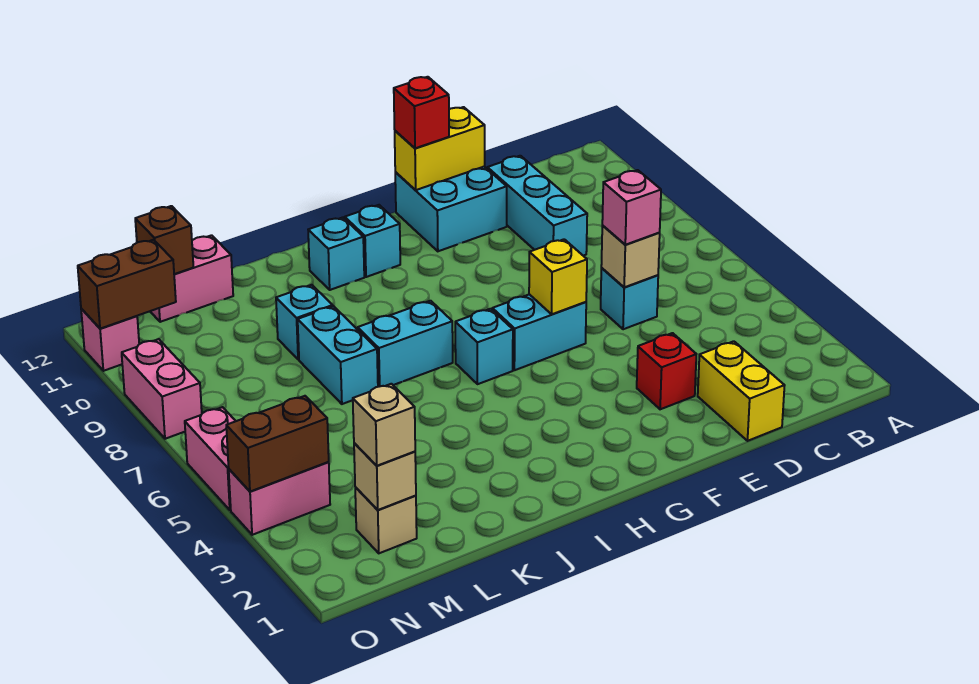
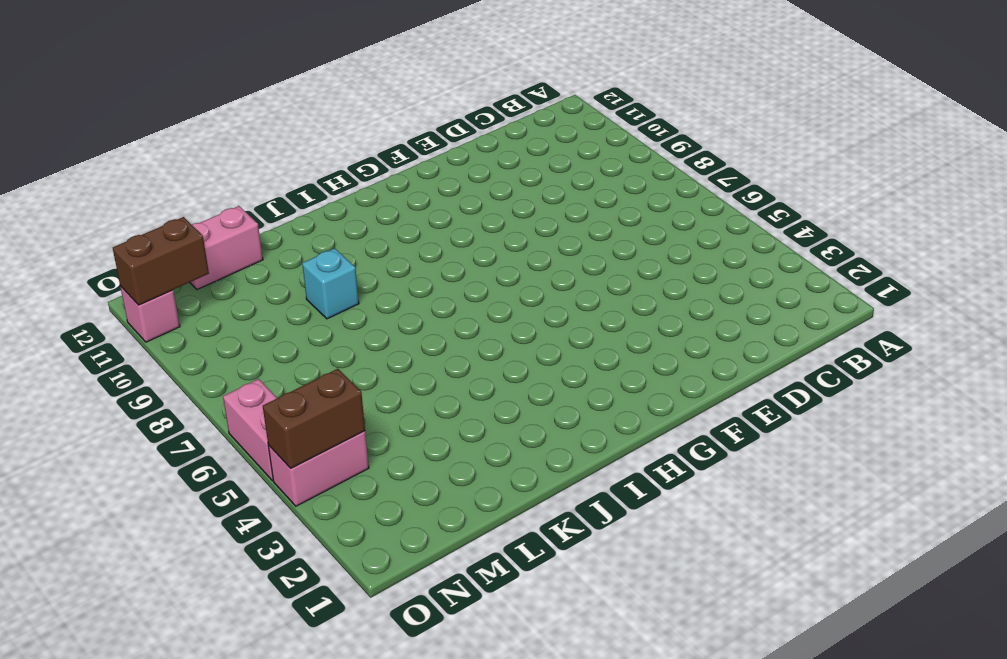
none -> yellow 1x2 brick [698,341,785,441]
none -> cyan 1x1 brick [601,268,658,329]
none -> cyan 1x3 brick [487,156,587,256]

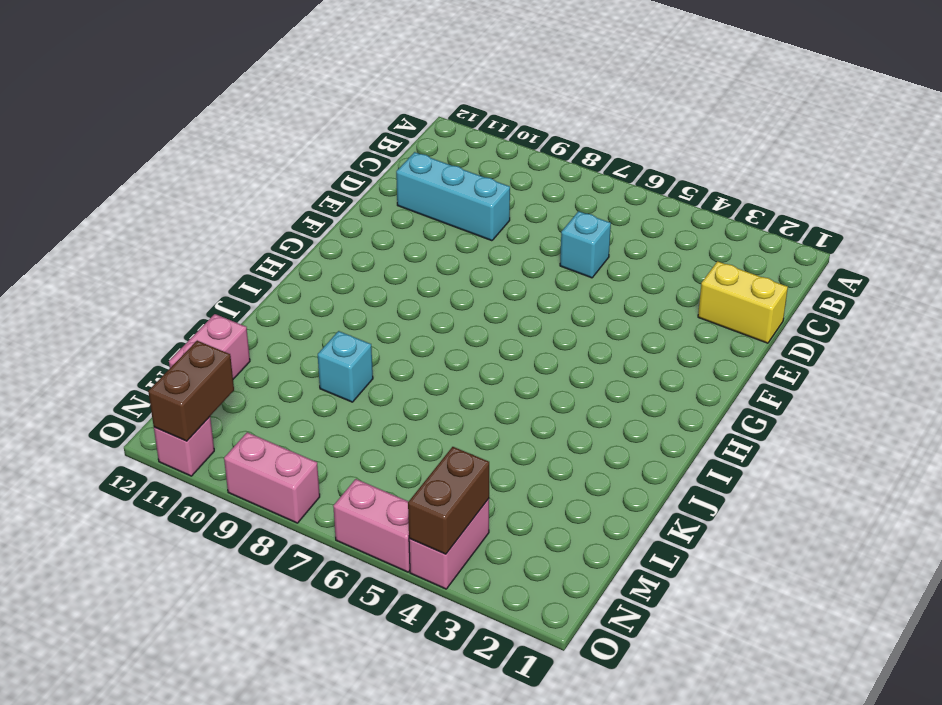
none -> red 1x1 brick [637,333,696,409]
none -> cyan 2x2 brick [395,167,507,251]
none -> cyan 1x2 brick [492,294,586,370]

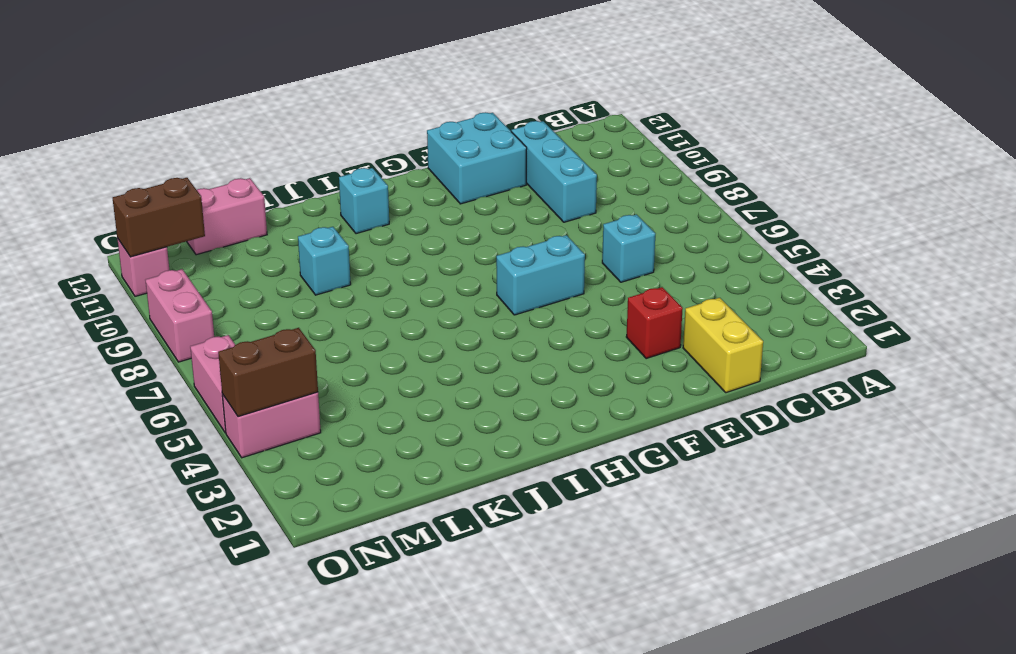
none -> cyan 1x1 brick [455,309,513,384]
none -> cyan 1x1 brick [345,205,400,277]
none -> cyan 1x2 brick [358,301,453,387]

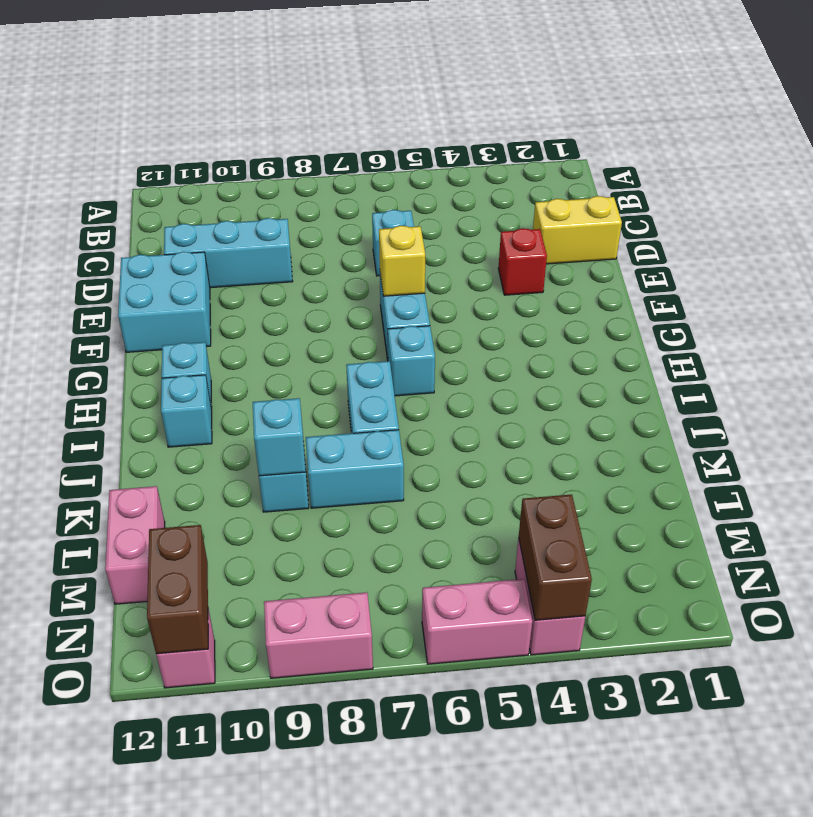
cyan 1x1 brick [253,398,306,476] -> none
none -> tan 1x1 brick [355,487,417,553]
none -> tan 1x1 brick [601,226,660,287]
none -> yellow 1x2 brick [395,107,485,190]

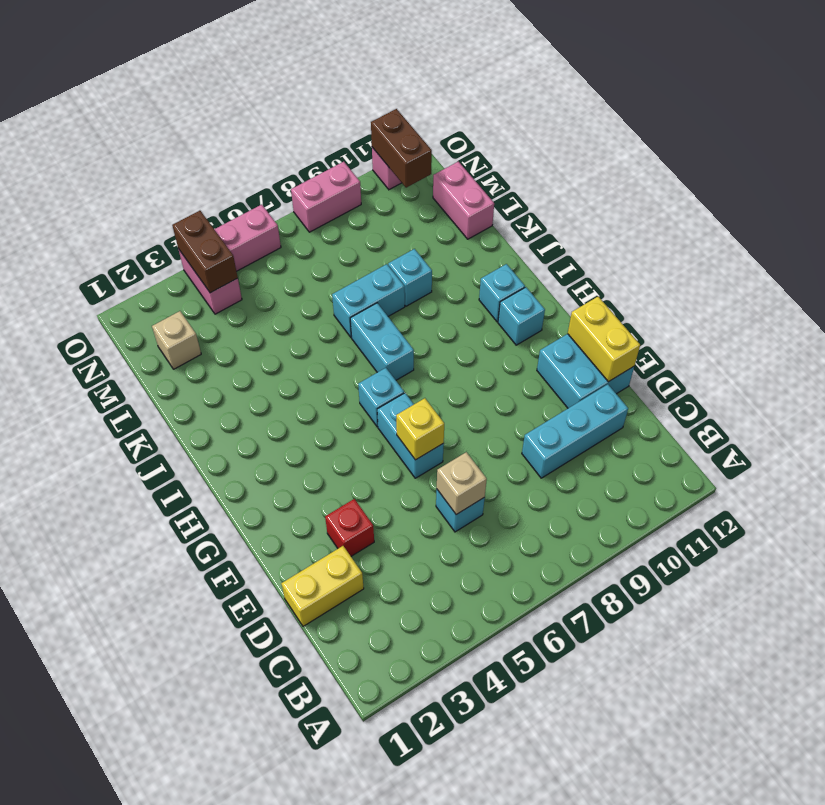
none -> tan 1x1 brick [354,443,416,510]
none -> brown 1x1 brick [135,206,193,274]
none -> pink 1x1 brick [602,170,661,245]

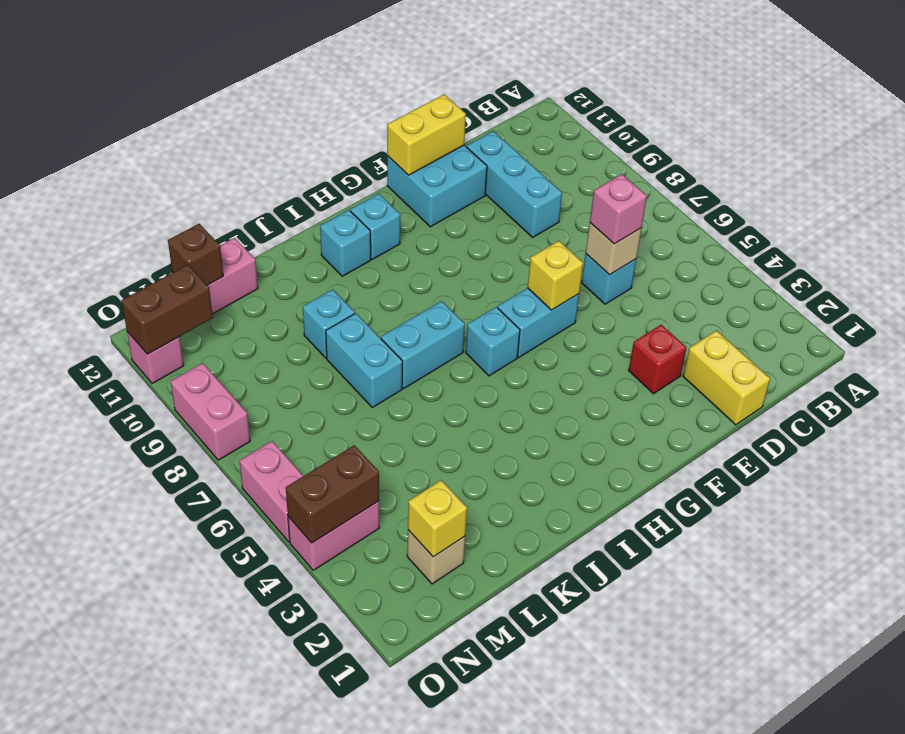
yellow 1x1 brick [408,480,467,557] -> tan 1x1 brick [354,443,416,510]
none -> red 1x1 brick [394,77,449,148]
none -> tan 1x1 brick [353,384,415,466]

